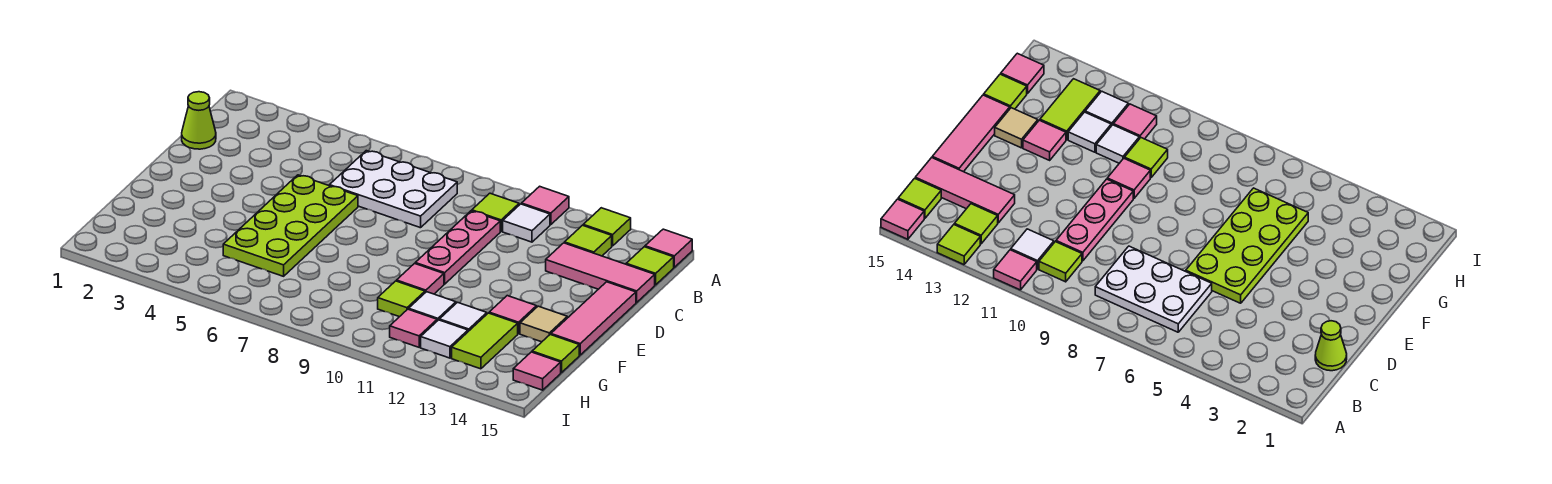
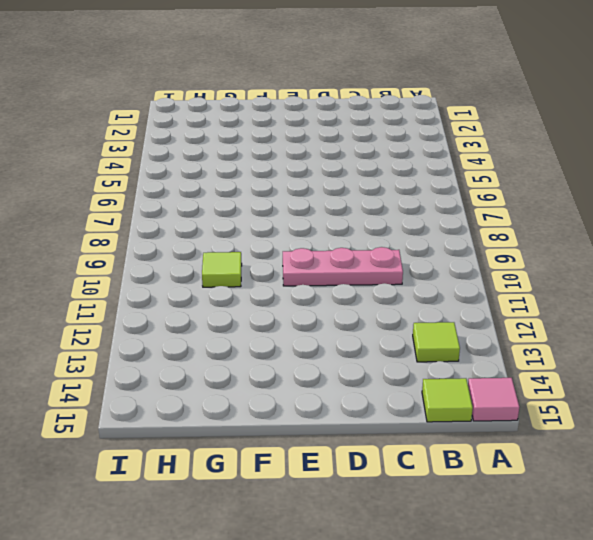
none -> pink 1x1 tile [522,186,569,225]
none -> lime 1x1 tile [583,208,631,246]
none -> white 2x3 plate [329,151,457,228]

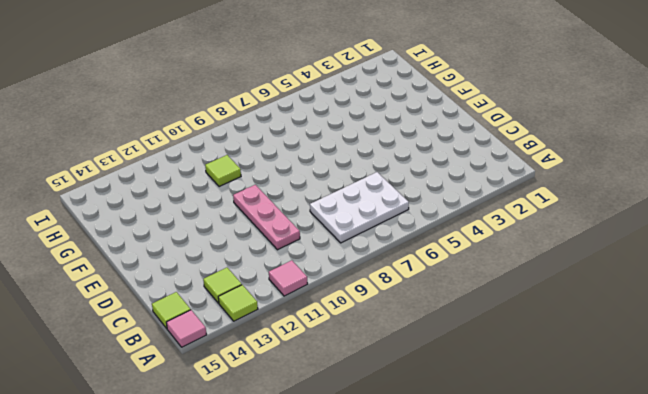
none -> lime 1x1 tile [472,193,519,231]
none -> white 1x1 tile [503,204,550,242]
none -> lime 1x1 cone [182,92,216,149]

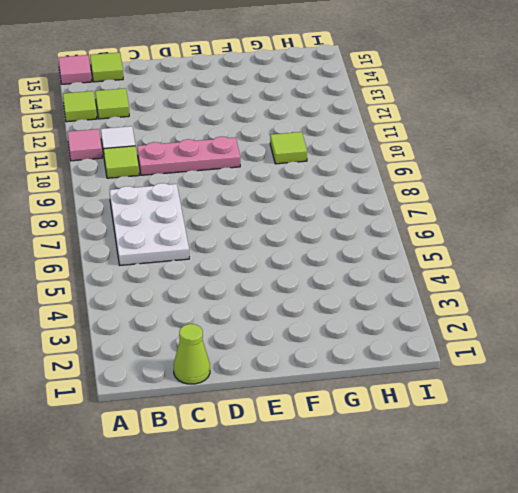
none -> pink 1x3 tile [546,243,655,302]
none -> lime 2x4 plate [223,175,358,276]
none -> pink 1x3 tile [551,282,636,355]

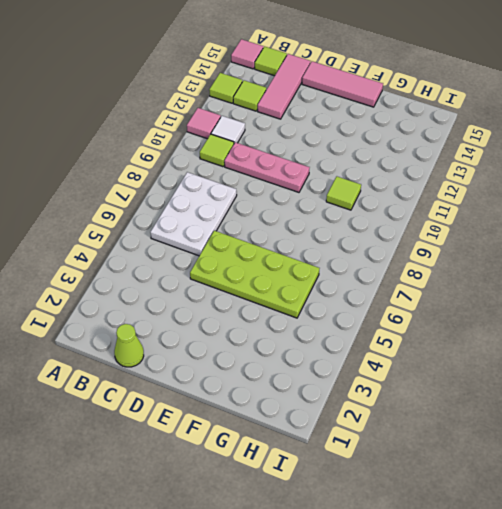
none -> pink 1x1 tile [397,264,444,294]
none -> pink 1x1 tile [489,296,537,334]
none -> tan 1x1 tile [520,306,567,342]

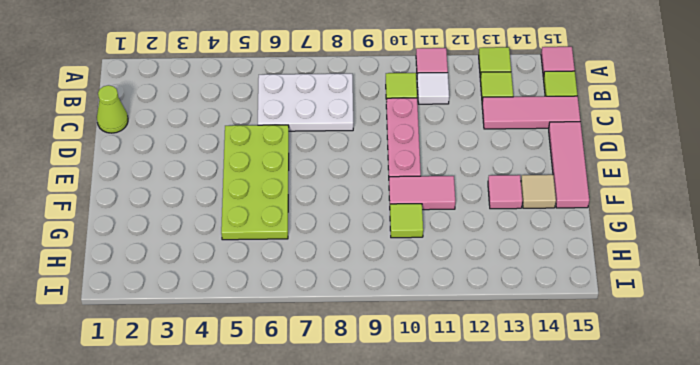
pink 1x2 tile [389,176,455,210] -> pink 1x1 tile [397,264,444,294]
none -> white 1x1 tile [409,292,456,321]
none -> white 1x1 tile [439,302,487,331]
none -> lime 1x2 tile [452,313,518,369]

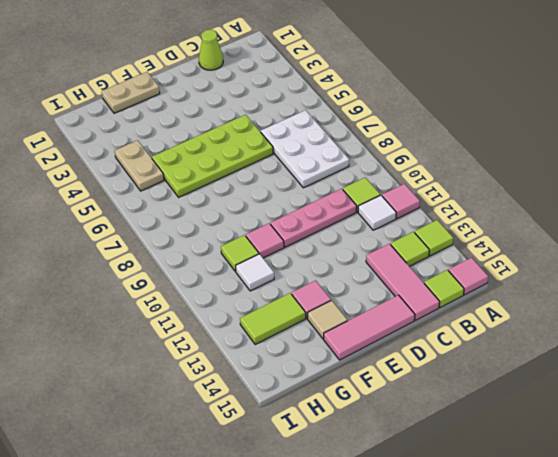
tan 1x2 plate [102,72,160,113] -> none
tan 1x2 plate [115,140,164,191] -> none
none -> white 1x1 tile [439,302,487,331]
none -> lime 1x1 tile [532,335,579,373]
none -> pink 1x1 tile [390,309,437,347]

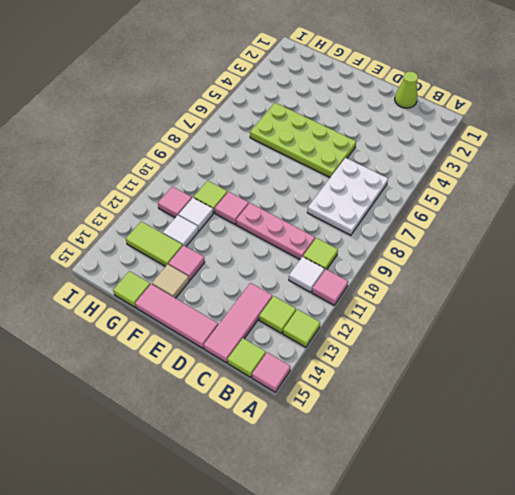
none -> white 1x1 tile [421,320,468,358]
none -> pink 1x1 tile [513,352,561,390]

